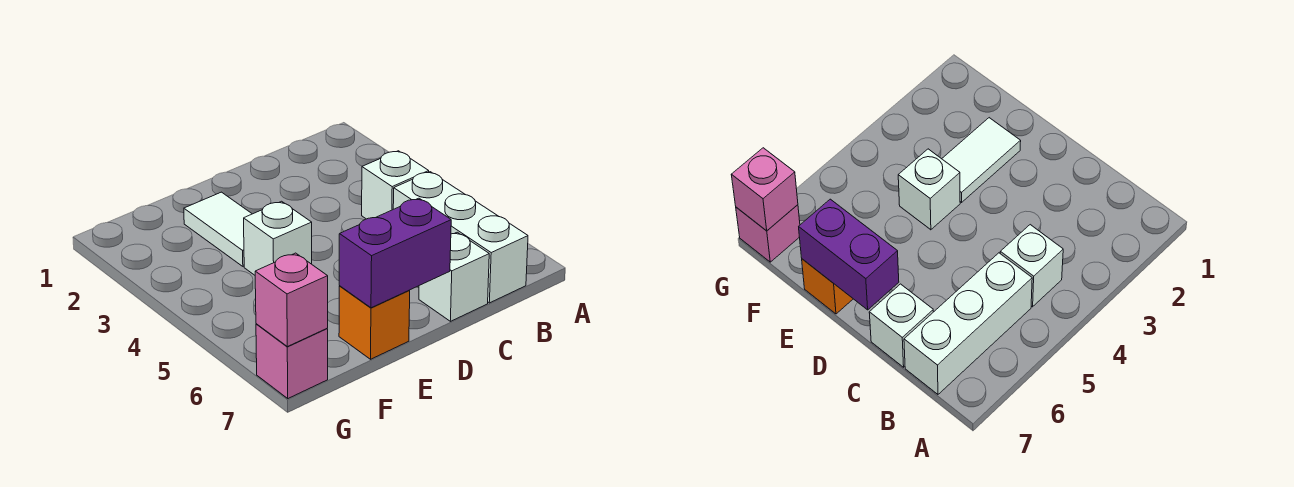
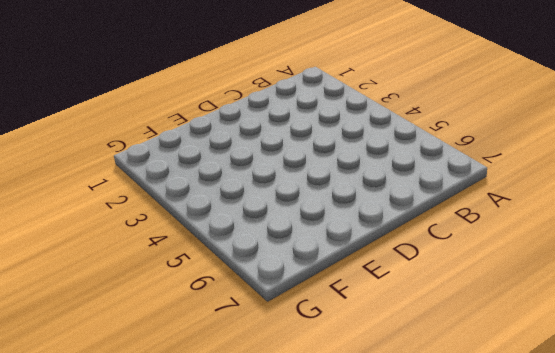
none -> white 1x1 brick [362,151,429,219]
none -> white 1x3 brick [393,172,528,303]

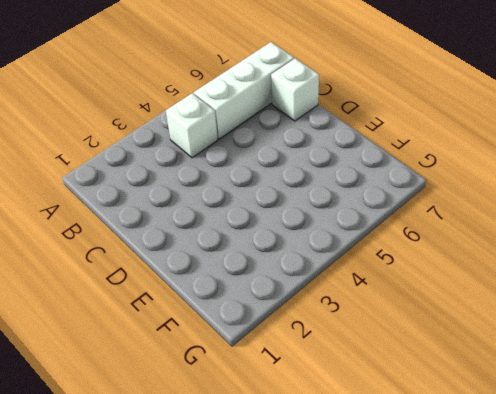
none -> white 1x2 tile [184,192,252,266]
none -> white 1x1 brick [244,201,312,275]

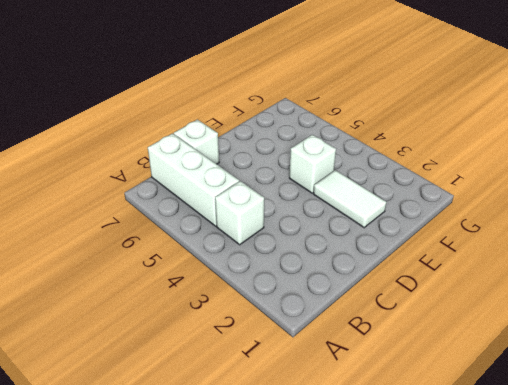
none -> orange 1x1 brick [339,286,410,359]
none -> pink 1x1 brick [256,324,328,398]

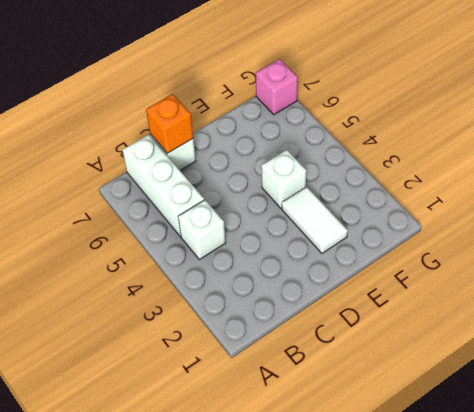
orange 1x1 brick [146,94,193,153] -> orange 1x1 brick moved to [339,286,410,359]
none -> purple 1x2 brick [339,198,451,308]
none -> pink 1x1 brick [255,253,328,347]

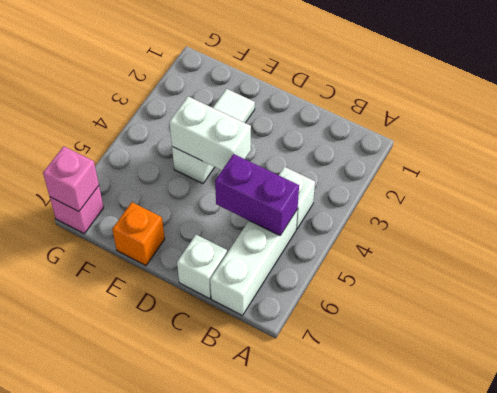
purple 1x2 brick [215,154,299,235] -> purple 1x2 brick moved to [339,198,451,308]
white 1x2 brick [170,97,251,170] -> none

